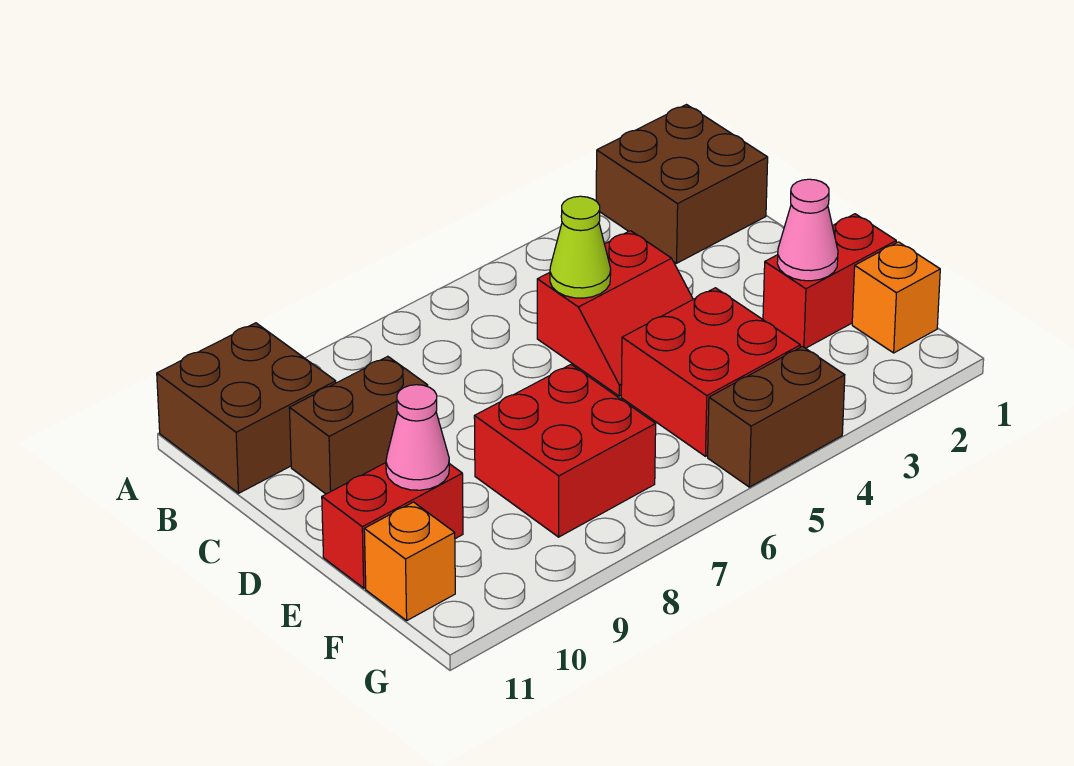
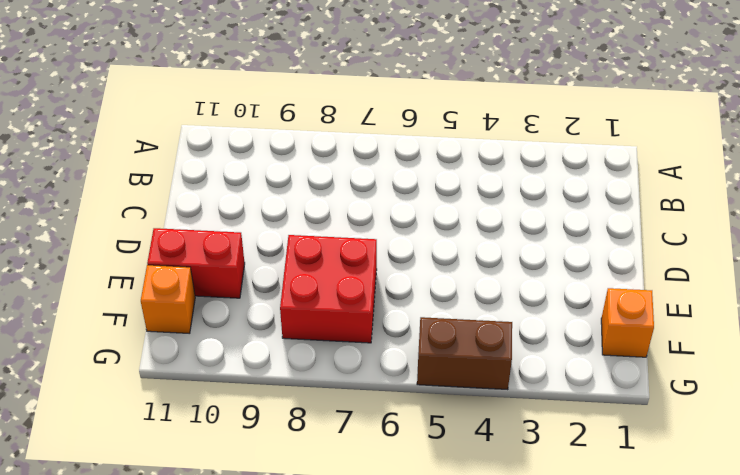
none -> brown 2x2 brick [596,105,768,263]
none -> brown 2x2 brick [157,323,336,493]
none -> red 2x2 slope [537,231,693,396]

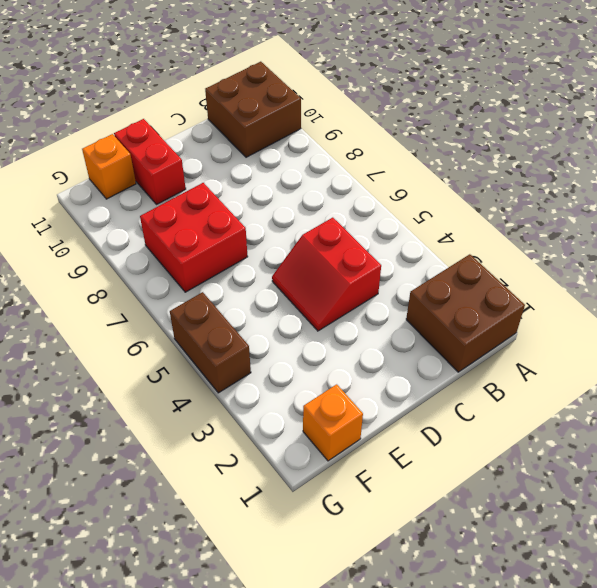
none -> brown 1x2 brick [289,356,428,494]
none -> red 1x2 brick [763,214,896,348]
none -> red 2x2 brick [621,288,800,456]

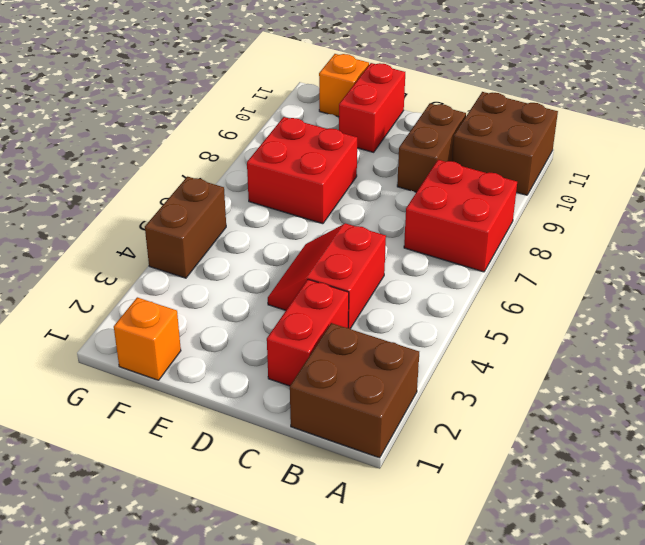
red 2x2 brick [404,160,517,272] -> red 2x2 brick moved to [621,288,800,456]
red 1x2 brick [267,279,349,386] -> red 1x2 brick moved to [763,214,896,348]
none -> lime 1x1 cone [550,196,611,298]
none -> pink 1x1 cone [777,179,838,281]
none -> pink 1x1 cone [386,385,449,490]

